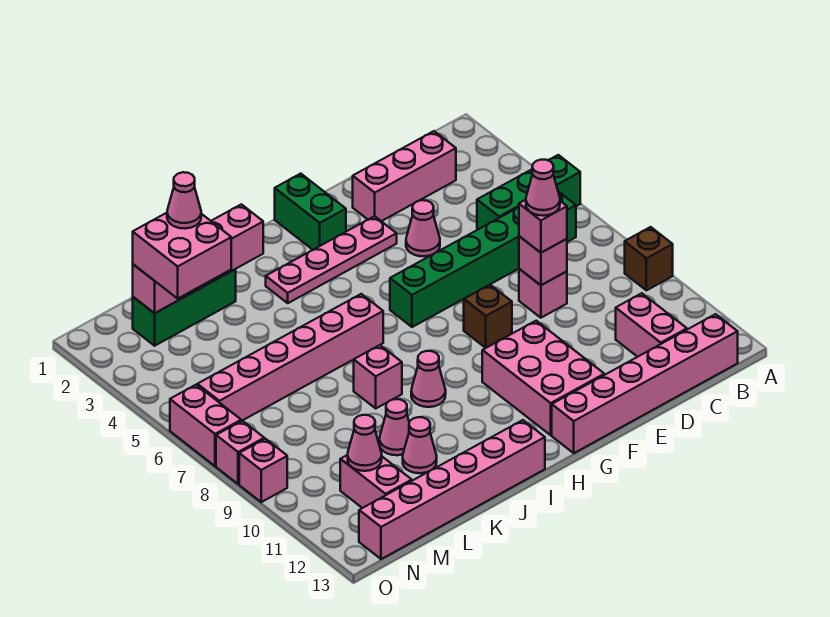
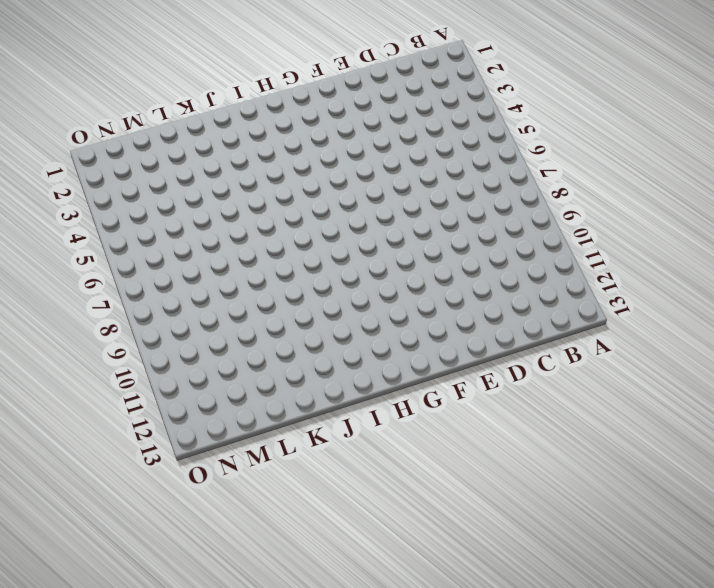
none -> green 1x3 brick [477,155,580,230]
none -> brown 1x1 brick [625,227,673,290]
none -> green 1x6 brick [390,191,576,327]
none -> pink 1x6 brick [552,314,738,453]

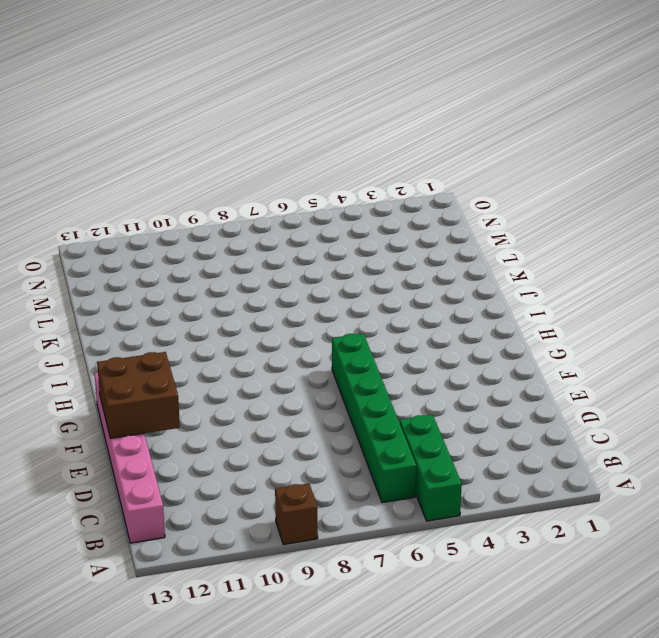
brown 2x2 brick [97,352,180,438] -> none
none -> pink 1x3 brick [353,131,456,221]
none -> pink 1x2 brick [616,293,687,357]
none -> pink 1x1 brick [519,269,567,318]
none -> pink 1x1 cone [406,200,440,256]

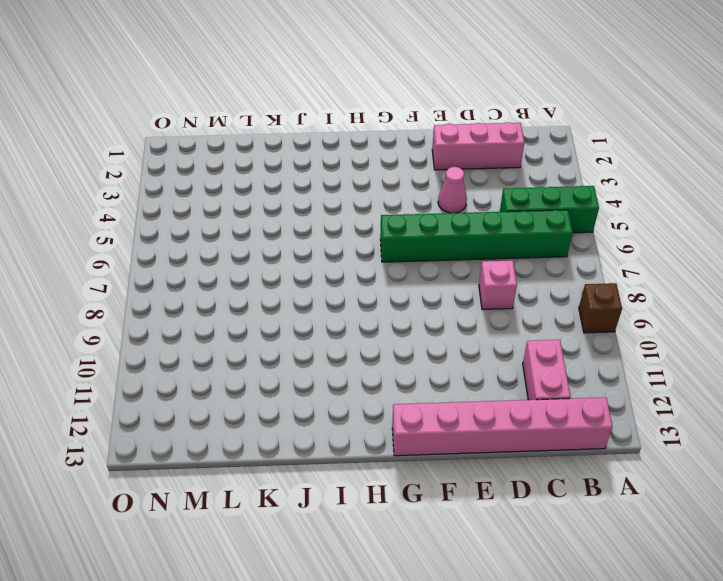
none -> pink 1x4 plate [266,216,397,303]
none -> brown 1x1 brick [464,285,512,348]
none -> pink 2x3 brick [482,321,604,435]
none -> green 1x2 brick [275,174,346,250]

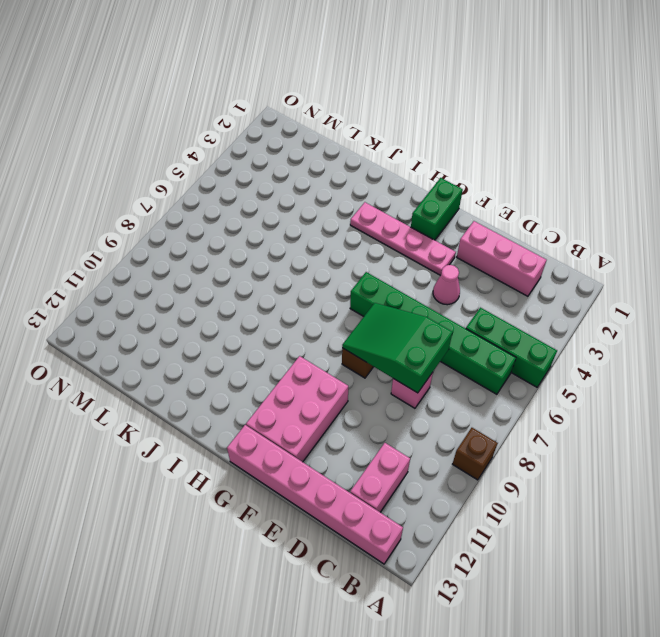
green 2x3 slope [342,303,453,393] -> pink 1x1 brick [519,236,567,285]
none -> pink 1x6 brick [197,294,383,421]
none -> pink 1x1 cone [411,351,446,407]
none -> pink 1x6 brick [359,420,545,559]
none -> pink 1x1 brick [354,345,402,408]

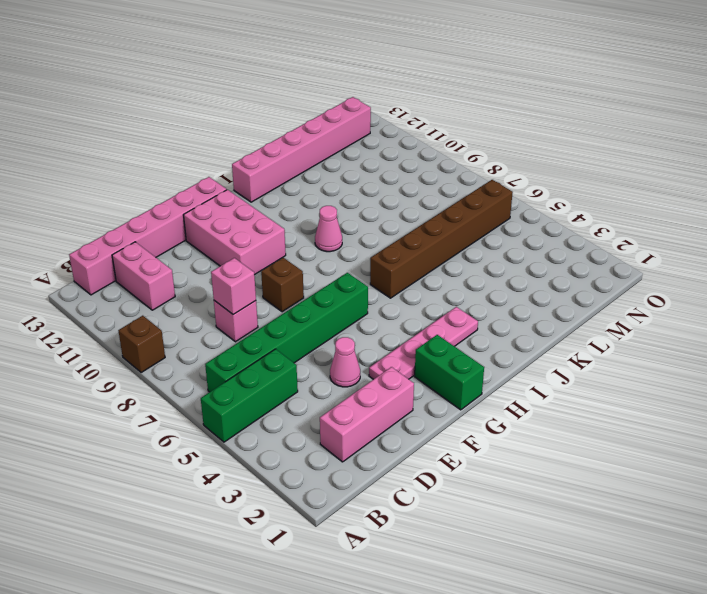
brown 1x6 brick [370,180,513,298] -> pink 1x6 brick [197,294,383,421]
none -> pink 1x1 brick [354,345,402,408]
none -> green 1x3 brick [133,269,236,346]
none -> pink 1x1 cone [379,399,409,455]
none -> pink 1x1 cone [403,417,437,473]

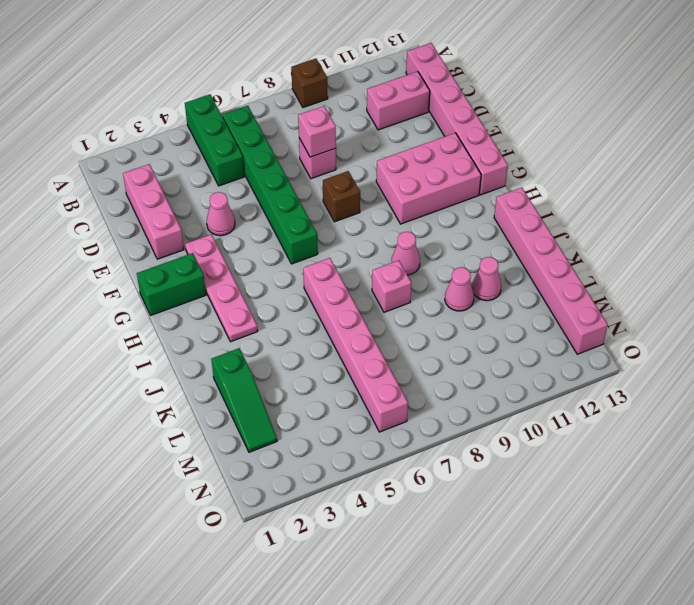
green 1x3 slope [211,348,277,452] -> green 1x3 brick [133,269,236,346]
none -> pink 1x2 brick [340,455,412,508]
none -> pink 1x2 brick [170,385,241,466]
none -> pink 1x1 brick [216,421,264,484]
none -> pink 1x1 brick [239,439,287,502]

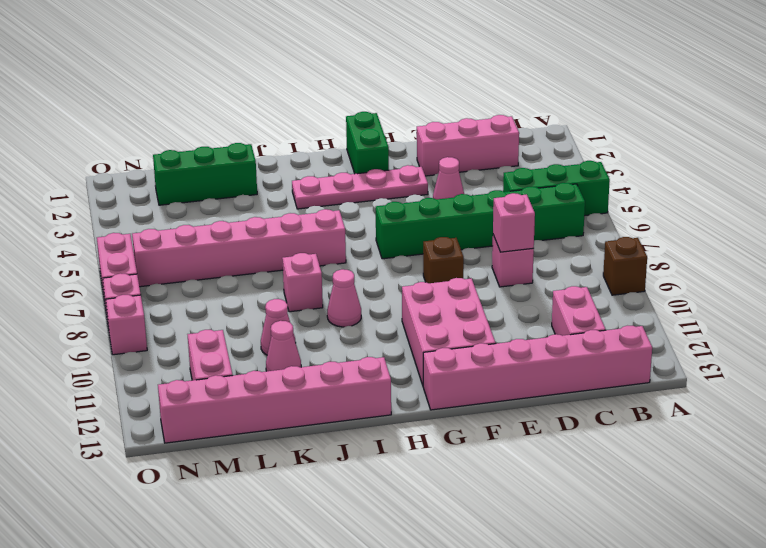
none -> pink 1x4 brick [133,204,263,313]
none -> pink 1x1 cone [348,415,382,471]
none -> pink 1x1 brick [519,200,567,253]
none -> pink 2x2 brick [133,213,231,298]

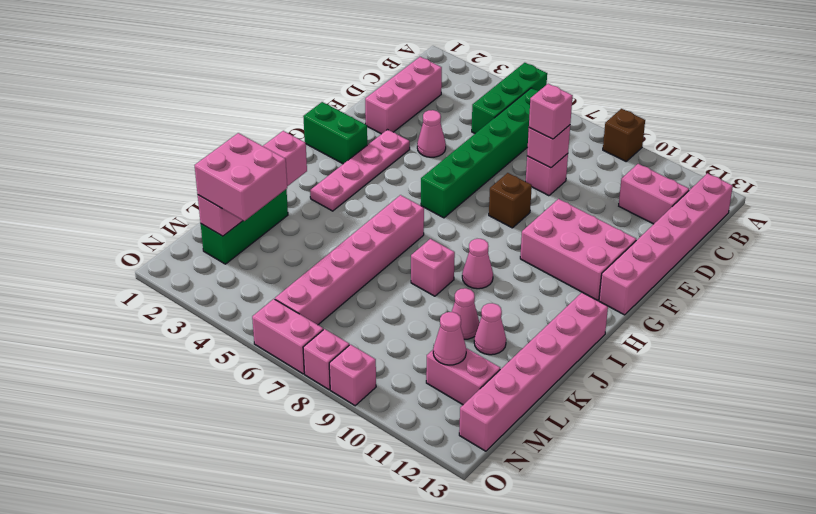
none -> pink 1x1 cone [526,160,560,216]
none -> pink 1x1 cone [167,172,201,229]

